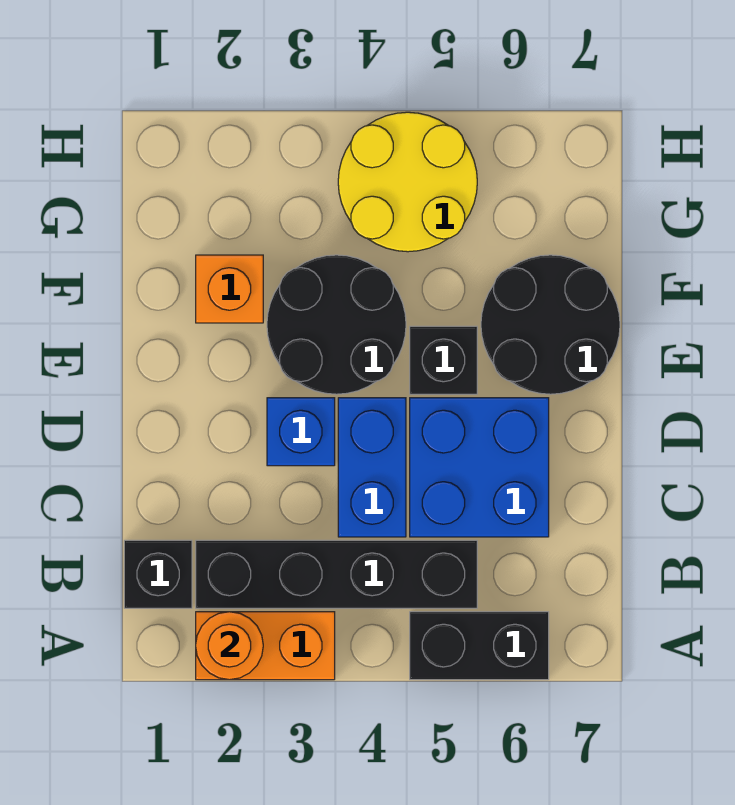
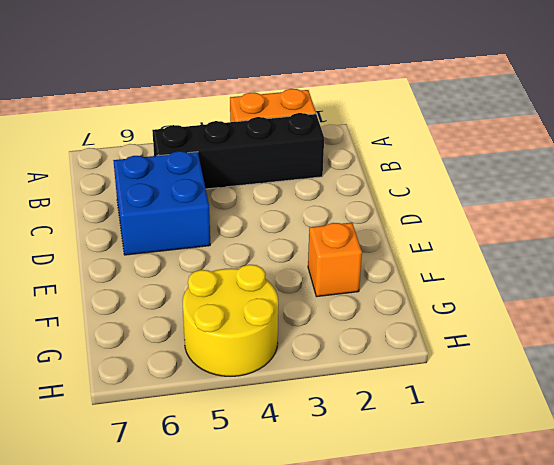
none -> black 1x2 brick [410,612,549,680]
none -> black 1x1 brick [124,540,192,608]
none -> blue 1x2 brick [338,398,406,537]

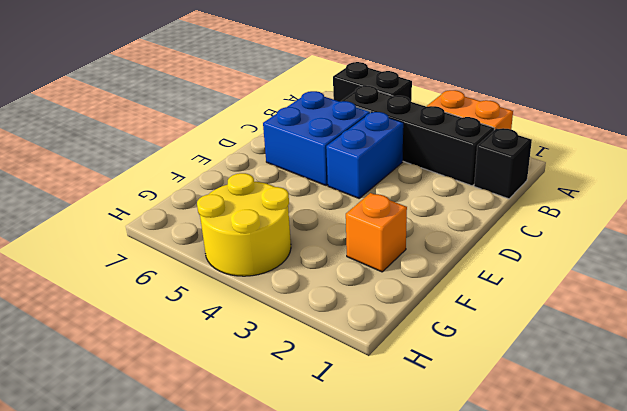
none -> blue 1x1 brick [267,398,335,466]
none -> black 2x2 round brick [267,255,406,394]
none -> black 1x1 brick [410,326,477,394]

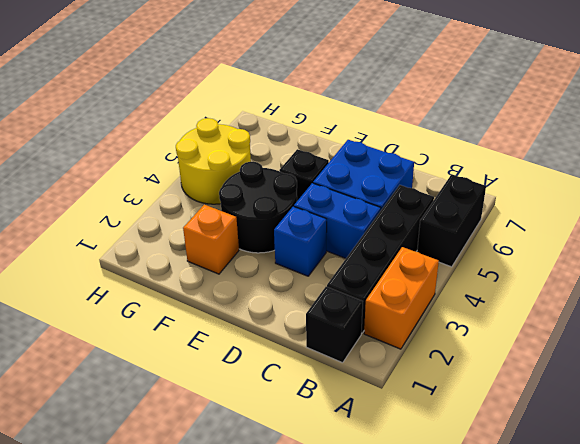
none -> black 2x2 round brick [481,255,620,394]
none -> orange 1x1 round brick [196,612,263,680]

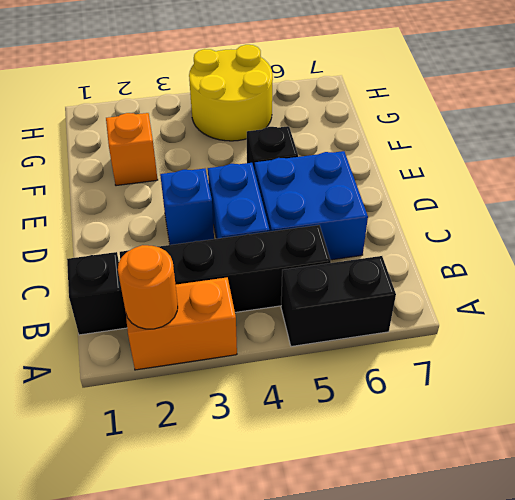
none -> black 2x2 round brick [267,255,406,394]
none -> black 2x2 round brick [481,255,620,394]

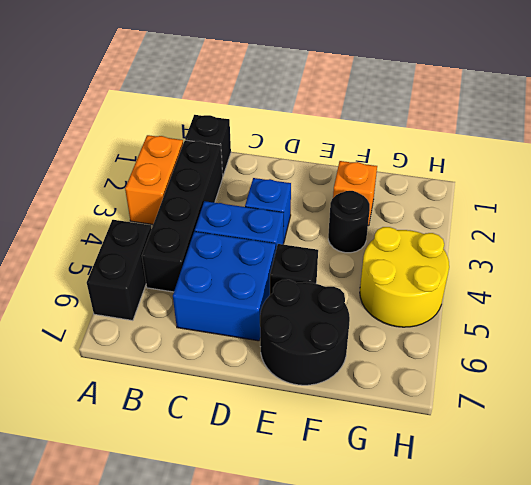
black 1x1 round brick [328,191,370,253] -> black 2x2 round brick [267,255,406,394]
none -> orange 1x1 round brick [196,612,263,680]

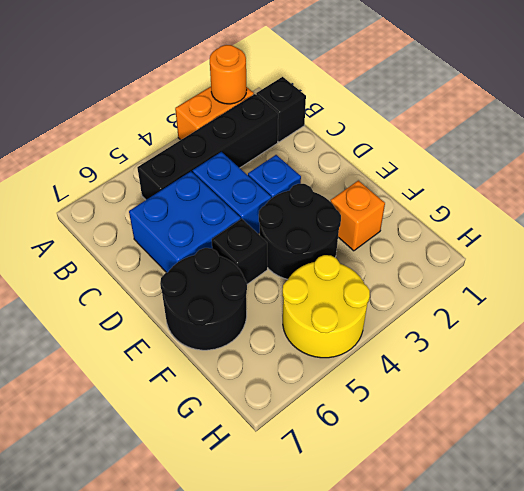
none -> black 1x2 brick [410,612,549,680]

